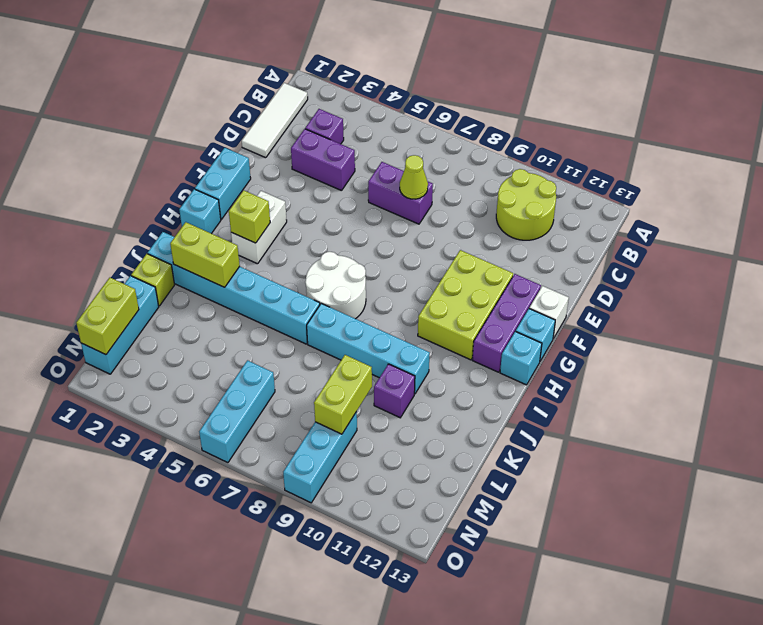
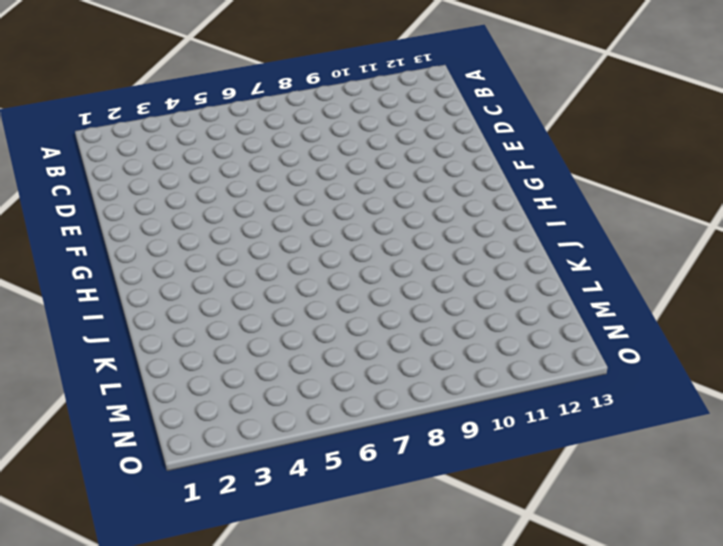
none -> white 1x3 tile [242,83,308,158]
none -> lime 2x2 round brick [496,169,556,240]
none -> purple 1x1 brick [305,109,344,144]

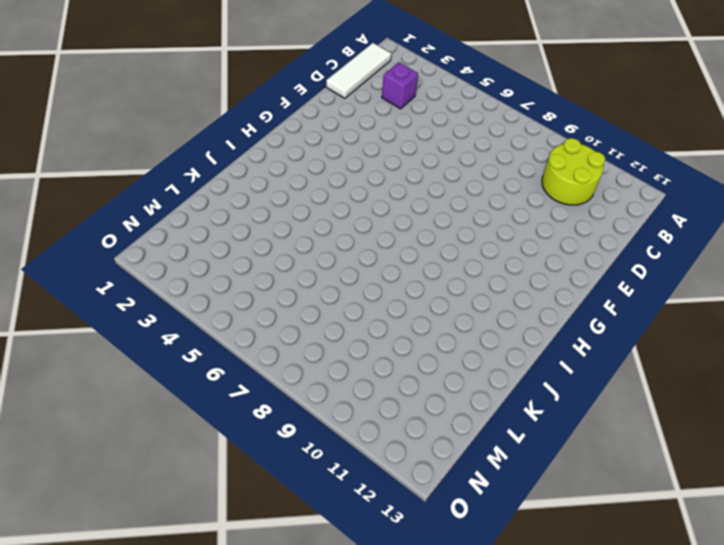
none -> purple 1x2 brick [291,129,355,191]
none -> purple 1x2 brick [368,162,433,224]
none -> cyan 1x2 brick [195,148,251,219]

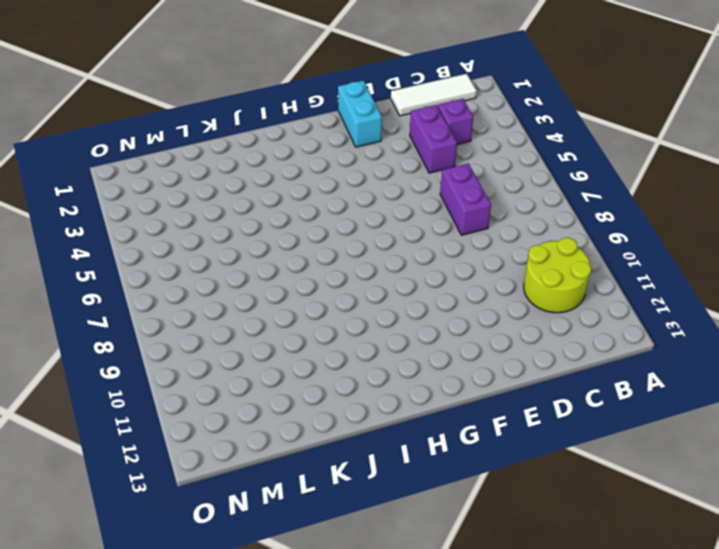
cyan 1x2 brick [338,81,382,147] -> cyan 1x2 brick turned to [195,148,251,219]
none -> lime 2x3 brick [418,250,513,360]
none -> purple 1x3 brick [472,274,541,372]
none -> white 1x1 brick [529,286,569,339]

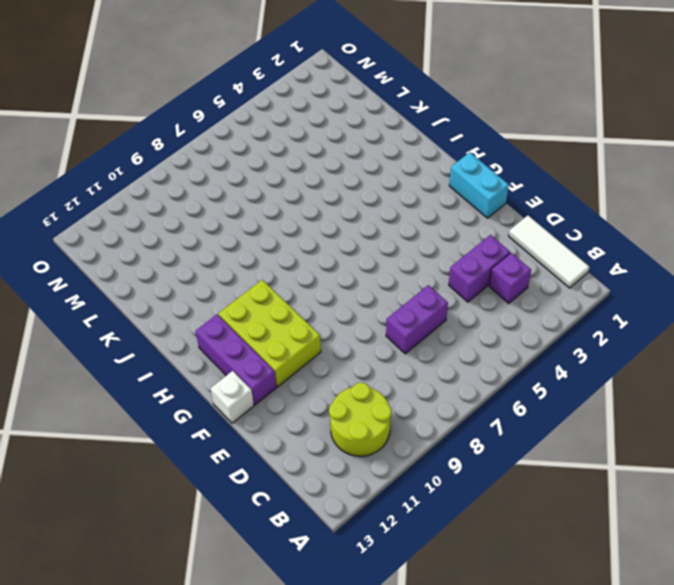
none -> white 1x2 brick [231,191,287,264]
none -> cyan 1x1 brick [516,309,555,361]
none -> cyan 1x1 brick [179,189,221,234]

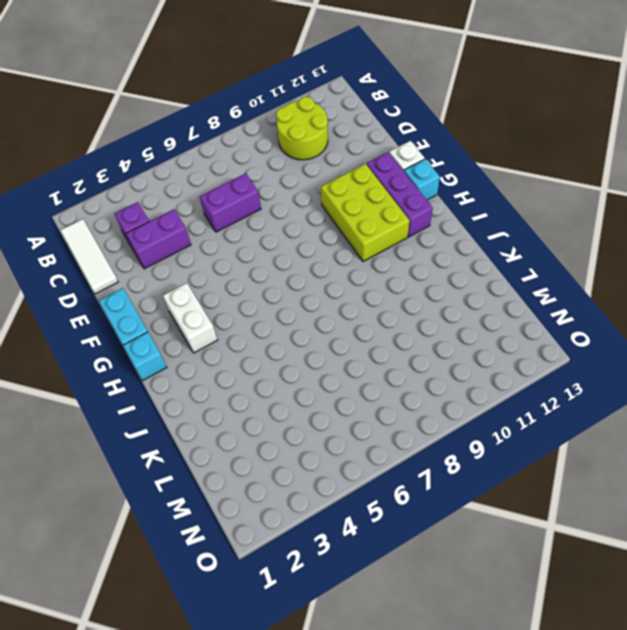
none -> white 2x2 round brick [305,252,366,319]
none -> cyan 1x1 brick [500,331,542,385]
none -> cyan 1x6 brick [148,232,320,344]

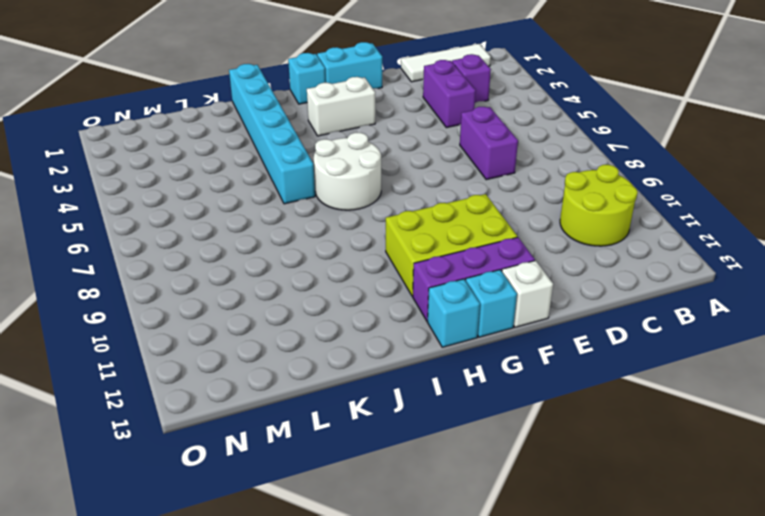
none -> cyan 1x4 brick [307,303,430,394]
none -> lime 1x1 brick [131,254,174,306]
none -> purple 1x1 brick [374,364,415,418]

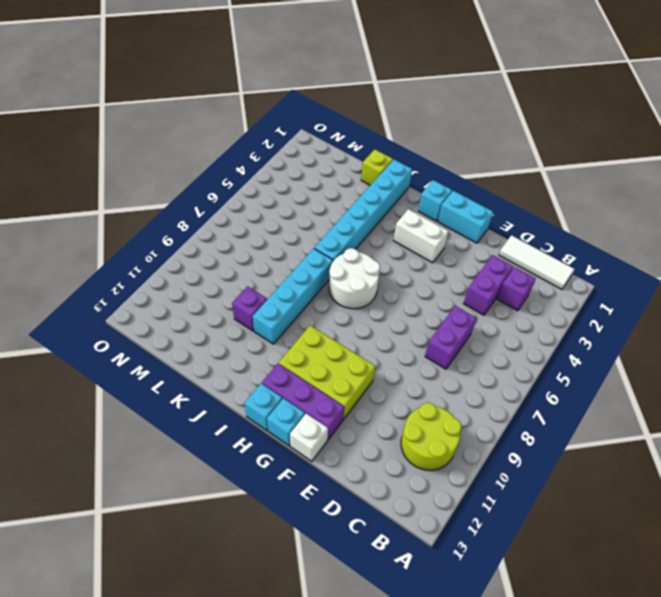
none -> cyan 1x3 brick [81,276,159,374]
none -> cyan 1x3 brick [199,360,275,463]
none -> cyan 1x3 brick [283,412,357,503]

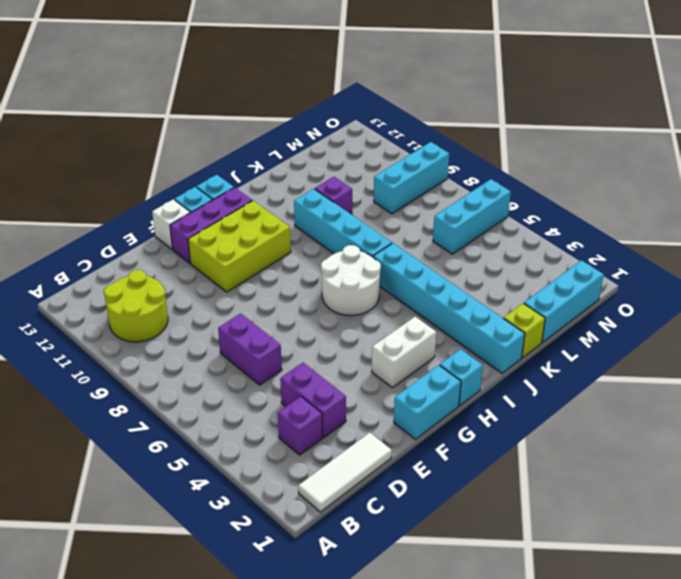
none -> lime 1x1 cone [400,155,428,199]
none -> lime 1x1 brick [229,190,270,243]
none -> lime 1x2 brick [170,222,240,287]

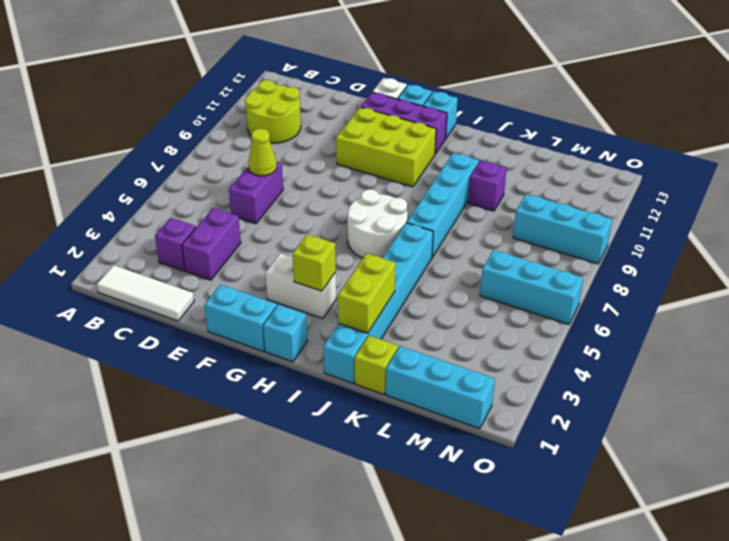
none -> lime 1x2 brick [314,355,372,434]
none -> lime 1x2 brick [76,278,139,355]

